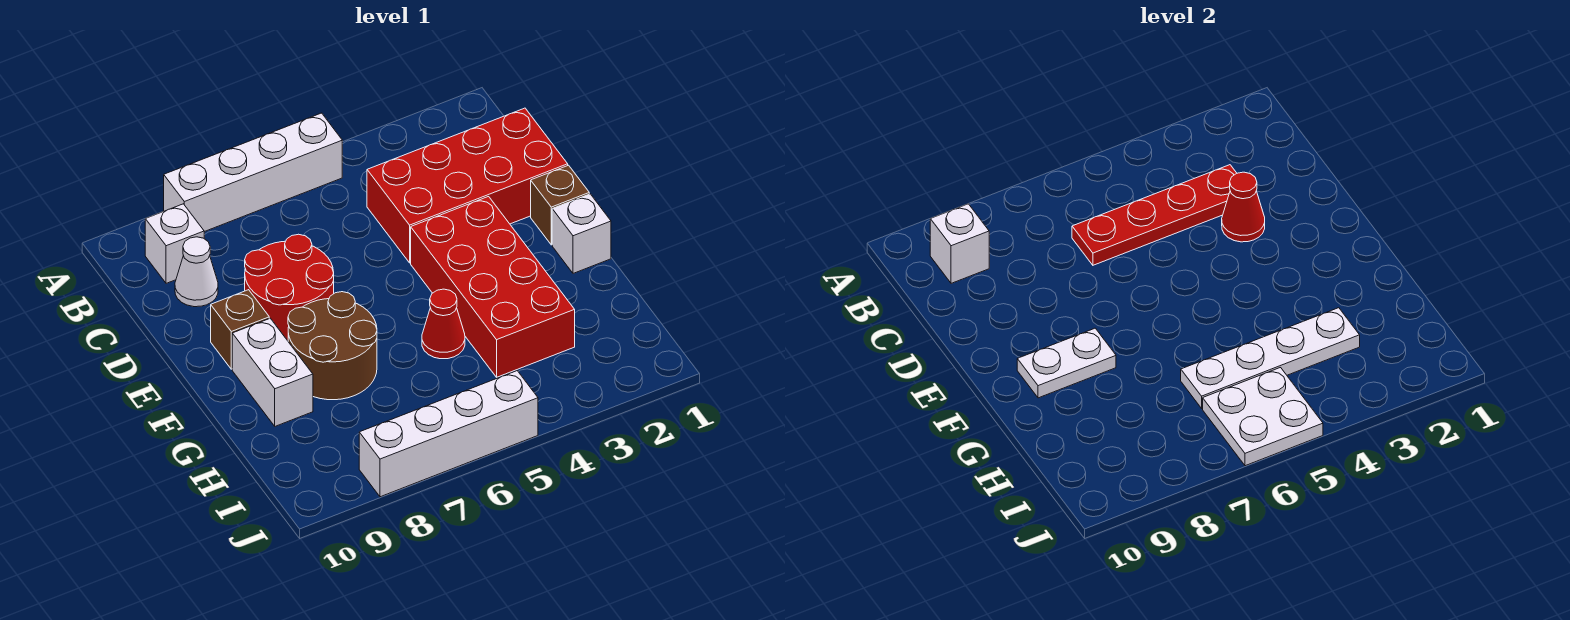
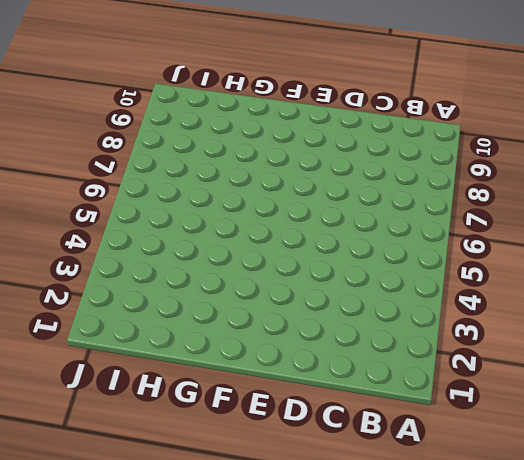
none -> white 1x4 brick [164,113,342,232]
none -> white 1x1 brick [145,204,204,283]
none -> red 2x4 brick [367,108,568,263]

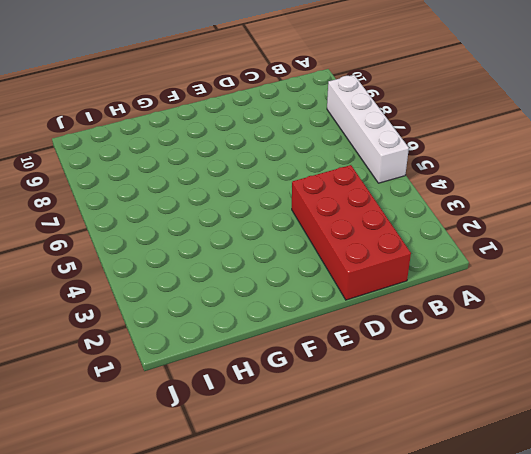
none -> white 1x1 brick [145,204,204,283]
none -> white 1x1 cone [175,237,218,307]
none -> red 2x2 round brick [245,234,334,341]

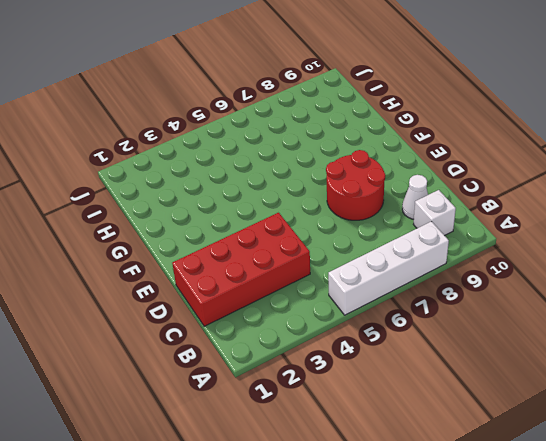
none -> brown 1x1 brick [531,165,589,245]
none -> red 2x4 brick [411,197,575,377]
none -> brown 1x1 brick [211,290,269,369]

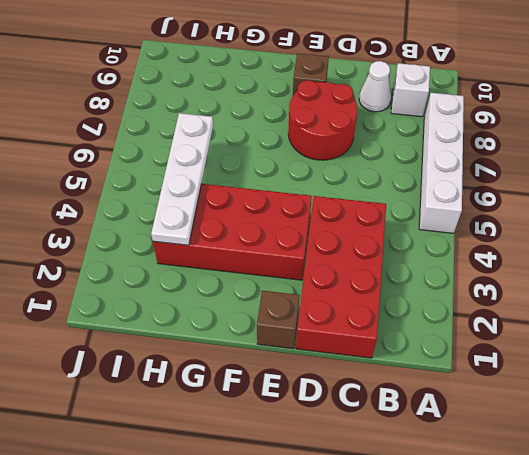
none -> white 1x1 brick [552,194,611,273]
none -> brown 2x2 round brick [288,292,377,400]
none -> white 1x2 brick [232,318,313,426]

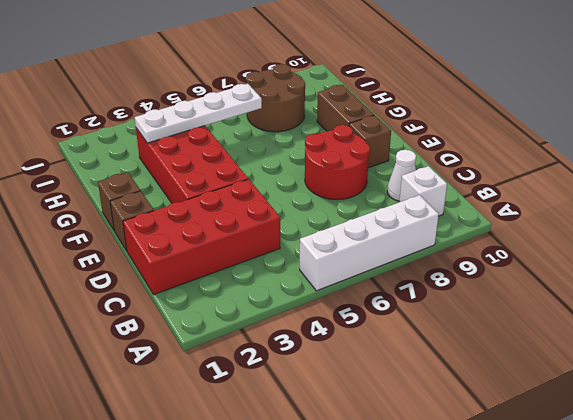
brown 1x1 brick [98,172,140,230] -> white 1x1 brick [552,194,611,273]
brown 1x2 brick [317,85,374,131] -> white 1x2 brick [232,318,313,426]
brown 2x2 round brick [246,64,305,132] -> brown 2x2 round brick moved to [288,292,377,400]
none -> red 1x1 cone [422,289,465,359]
none -> white 1x4 brick [359,371,538,497]
none -> white 1x1 brick [930,204,989,283]

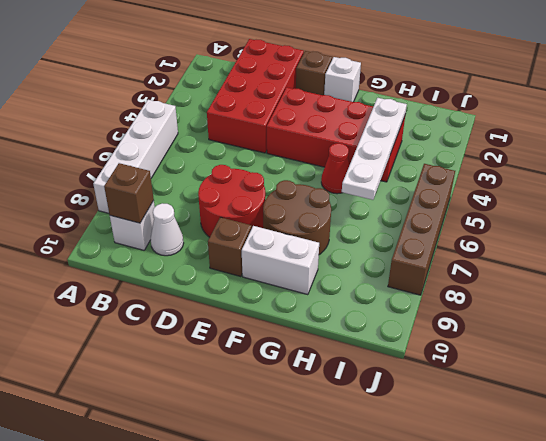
brown 1x1 brick [104,163,154,223] -> white 1x1 brick [930,204,989,283]
brown 1x4 brick [388,164,455,295] -> white 1x4 brick [359,371,538,497]
none -> red 1x4 plate [1072,165,1237,265]
none -> red 1x1 cone [1222,172,1265,242]
none -> white 1x2 plate [1017,328,1116,398]

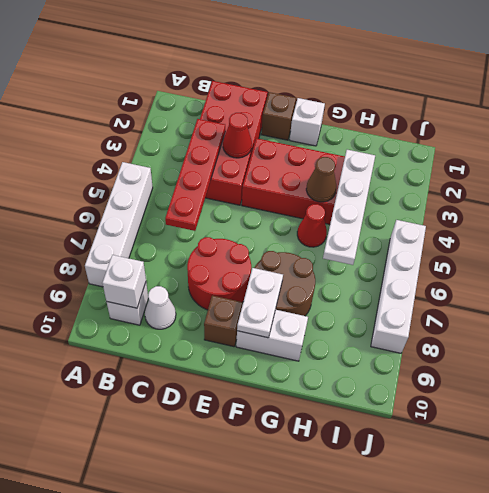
brown 1x1 cone [306,157,336,202] -> none
none -> white 2x2 plate [1203,368,1323,466]

